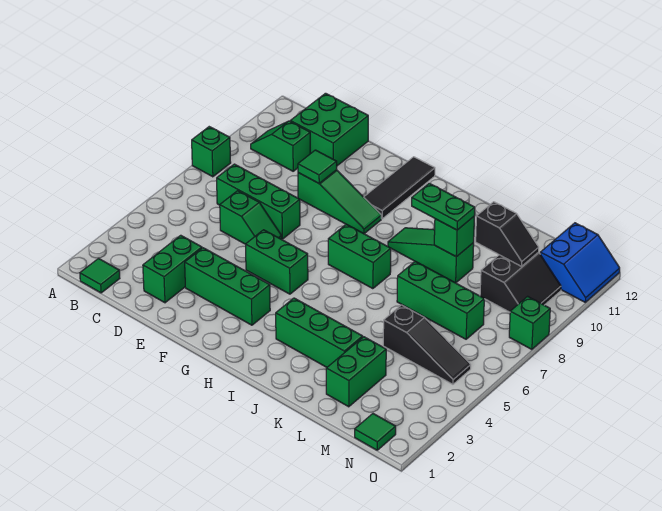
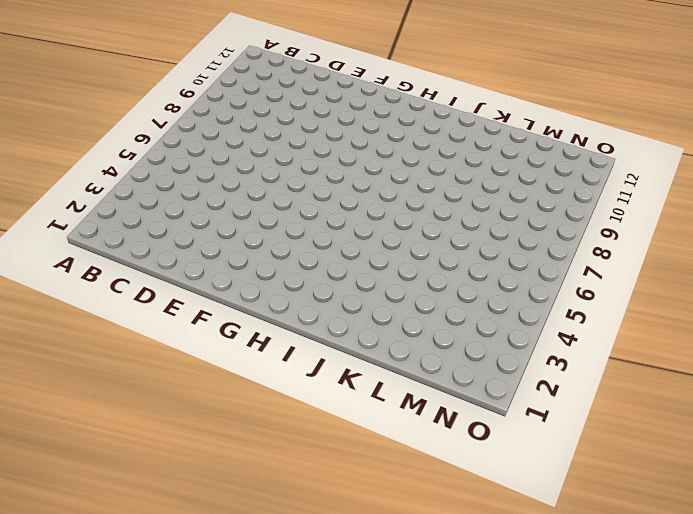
none -> green 1x1 brick [192,127,231,177]
none -> green 1x1 tile [80,258,120,293]
none -> green 1x2 slope [251,121,310,171]

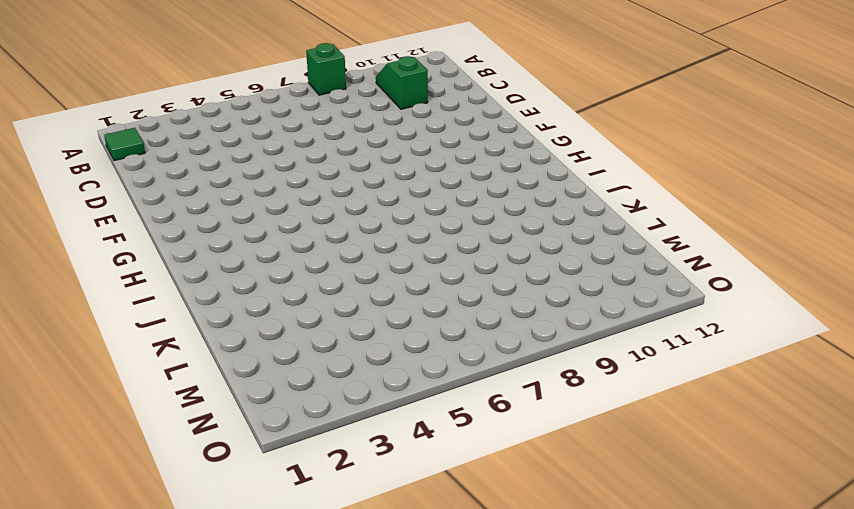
none -> green 1x3 brick [217,164,300,239]
none -> green 2x2 brick [290,93,368,166]
none -> green 1x2 brick [143,235,202,303]

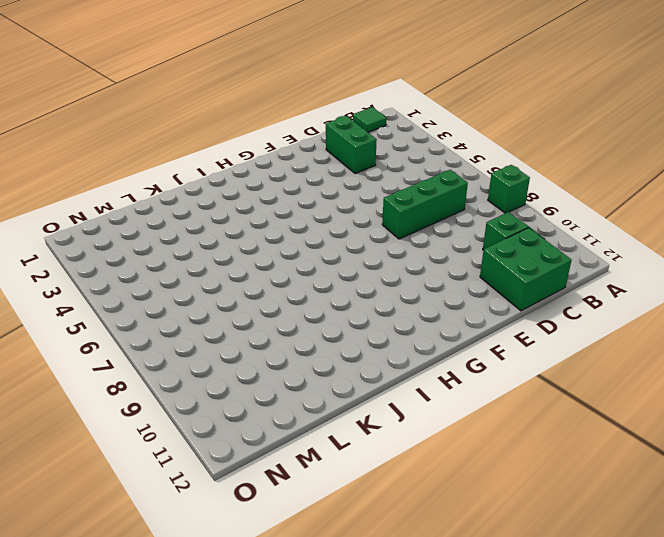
none -> green 1x2 slope [220,191,282,244]
none -> green 1x3 brick [185,248,270,325]
none -> green 1x3 slope [298,170,381,234]

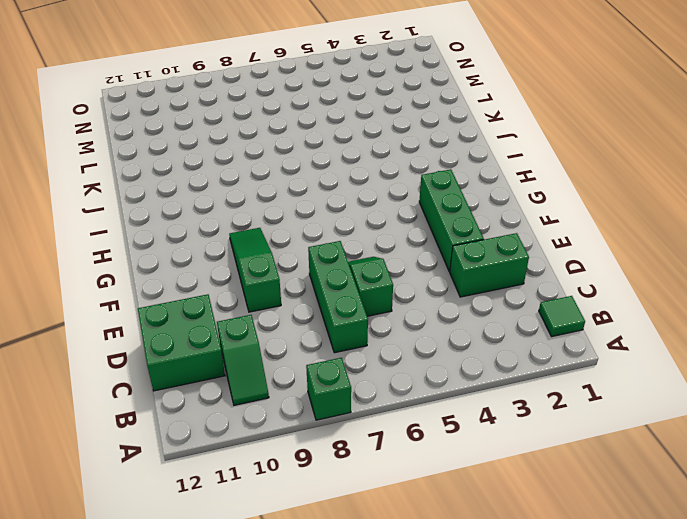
none -> green 1x2 brick [246,230,308,294]
none -> black 1x3 tile [364,157,435,219]
none -> green 1x2 brick [328,224,391,289]

